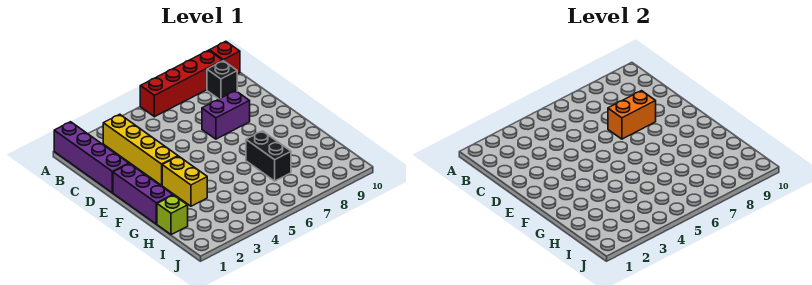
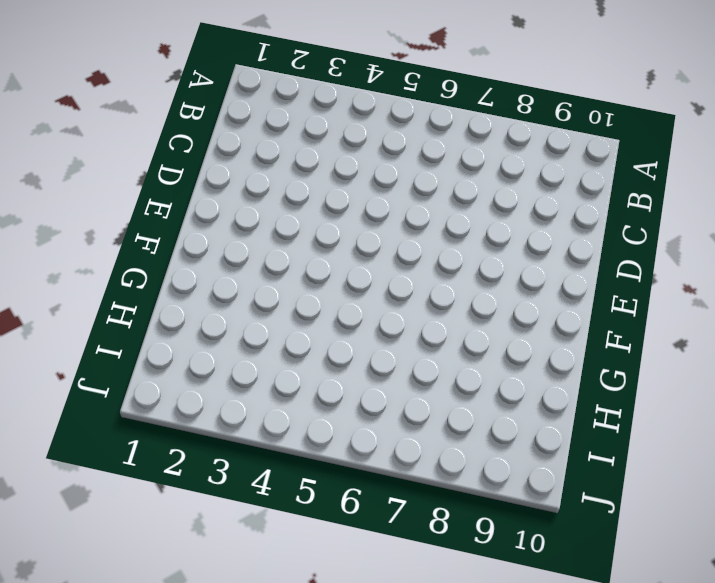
none -> purple 1x4 brick [54,122,129,193]
none -> red 1x4 brick [140,50,223,117]

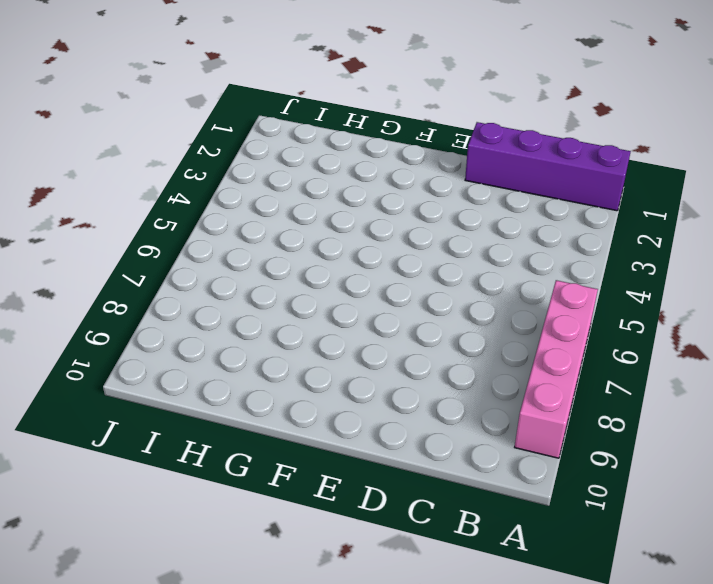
pink 1x4 brick [515,280,598,458] -> red 1x4 brick [140,50,223,117]
none -> red 1x1 brick [209,41,240,74]
none -> yellow 1x4 brick [103,114,178,185]

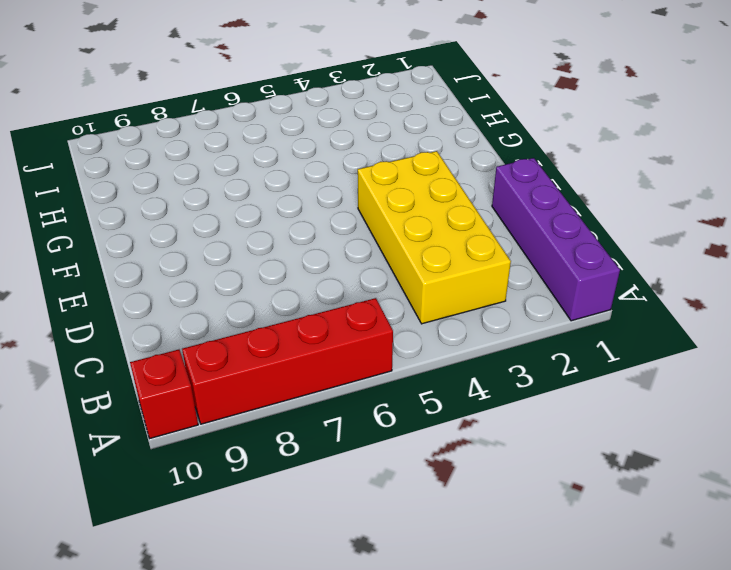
yellow 2x4 brick [358,151,511,324] -> yellow 1x4 brick [103,114,178,185]
none -> black 1x1 brick [207,61,237,99]
none -> purple 1x2 brick [202,91,250,139]

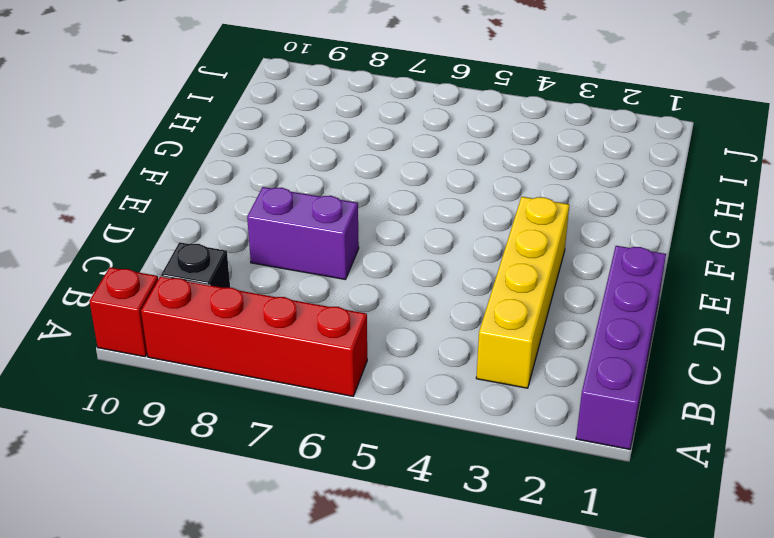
none -> purple 1x3 brick [113,164,173,224]
none -> yellow 1x2 brick [162,156,207,206]

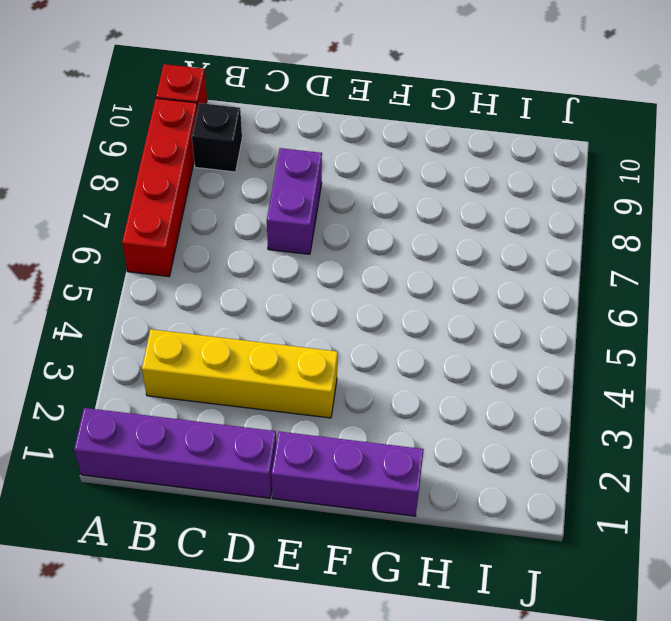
none -> yellow 1x2 brick [162,156,207,206]
none -> black 1x2 brick [246,131,291,181]

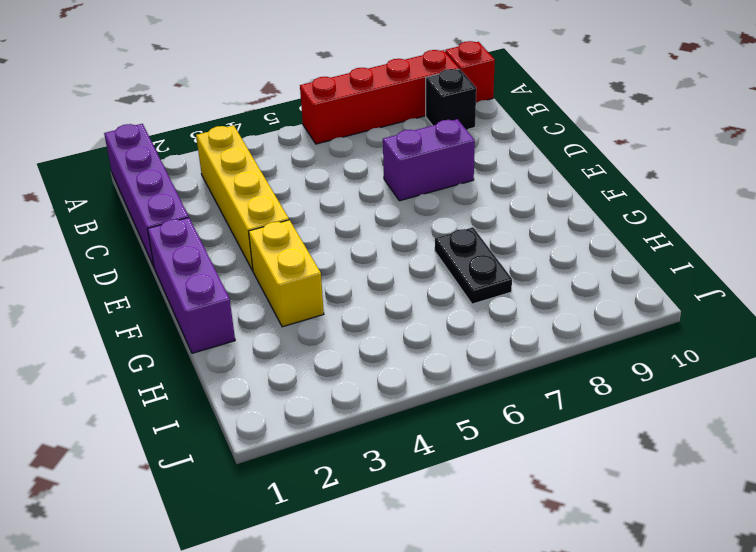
black 1x2 plate [435,227,512,304] -> black 1x2 brick [246,131,291,181]
none -> lime 1x1 brick [157,195,188,235]
none -> orange 1x2 brick [608,91,656,139]

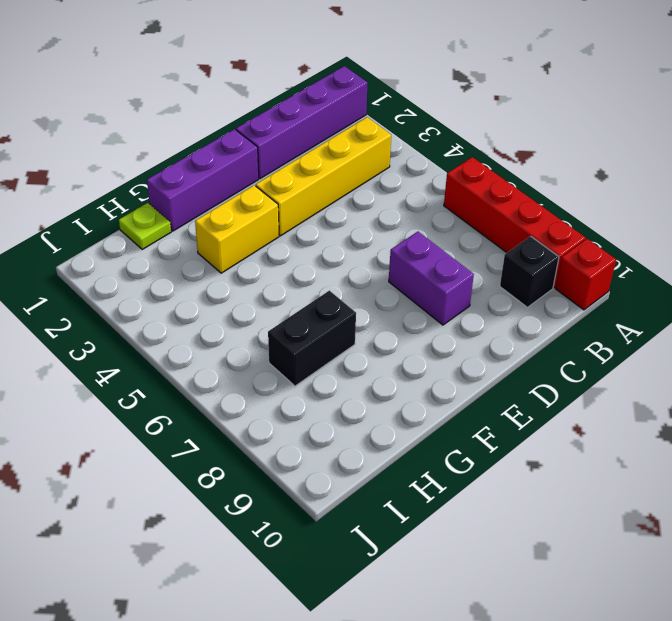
lime 1x1 plate [119,203,171,249] -> lime 1x1 brick [157,195,188,235]
none -> orange 1x2 brick [608,91,656,139]

